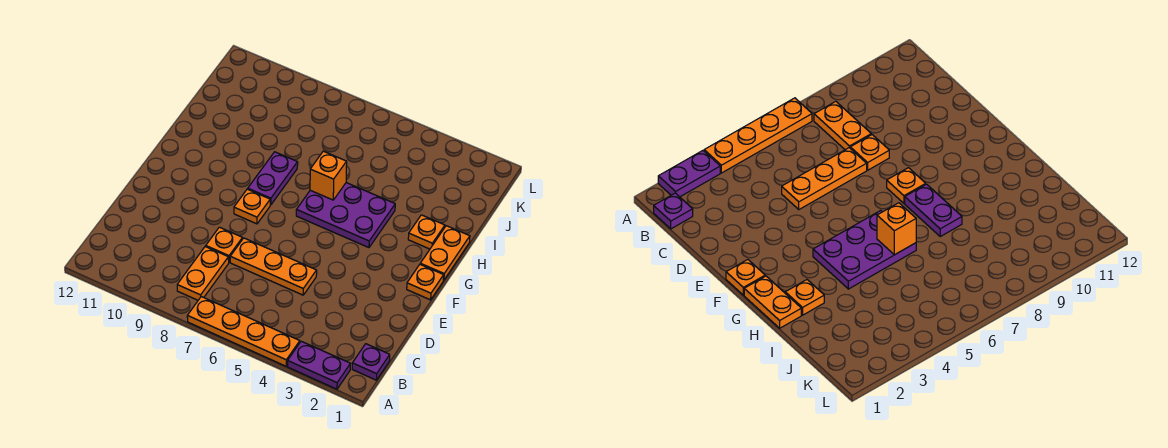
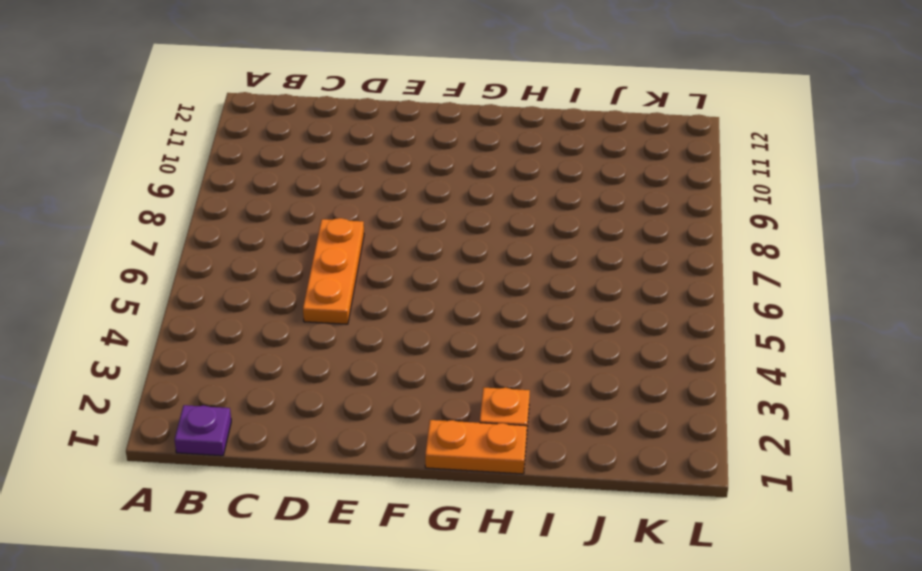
none -> purple 1x2 plate [288,341,350,389]
none -> orange 1x4 plate [187,297,300,366]
none -> orange 1x2 plate [177,246,229,300]

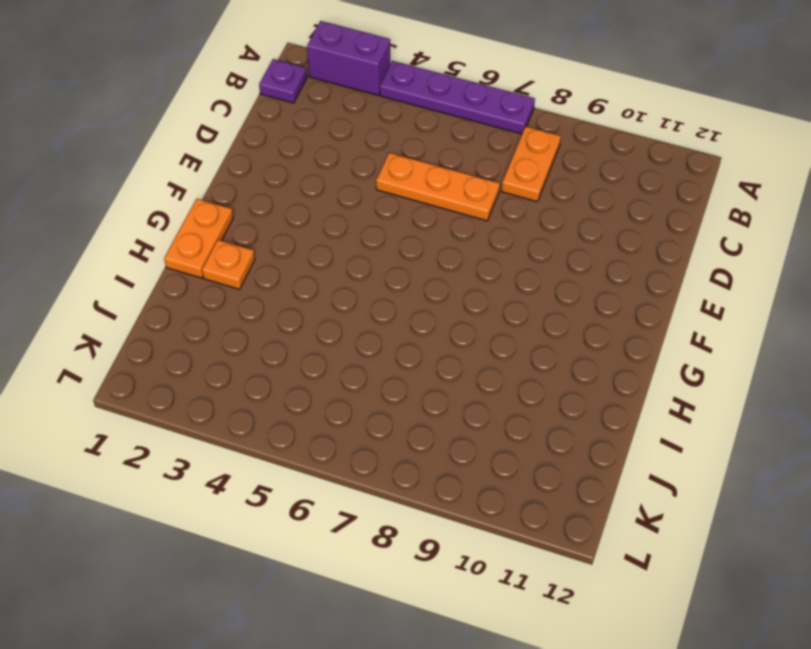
purple 1x2 brick [307,21,390,95] -> purple 1x2 plate [288,341,350,389]
purple 1x4 plate [380,61,535,134] -> orange 1x4 plate [187,297,300,366]
none -> orange 1x1 plate [206,227,243,262]
none -> orange 1x1 plate [407,265,444,300]
none -> orange 1x1 plate [234,189,270,224]

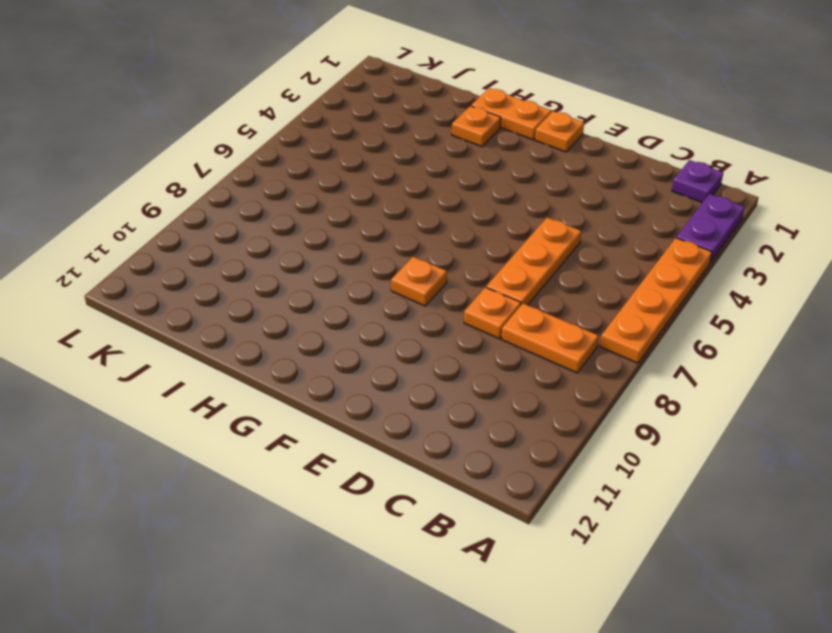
none -> purple 2x3 plate [296,183,395,248]
none -> purple 1x2 plate [248,152,298,205]
none -> orange 1x1 brick [310,151,347,200]

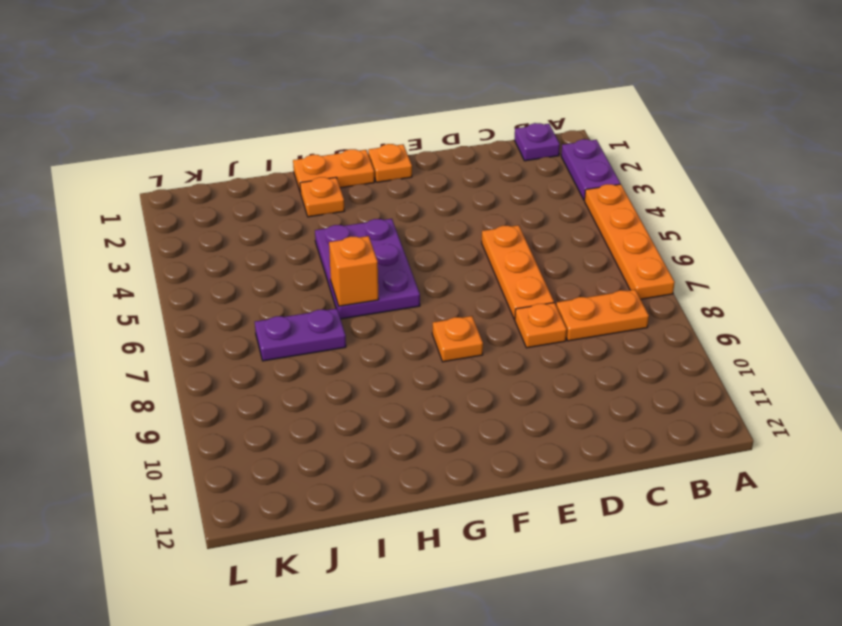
purple 1x2 plate [255,309,346,361] -> purple 1x2 plate moved to [248,152,298,205]

